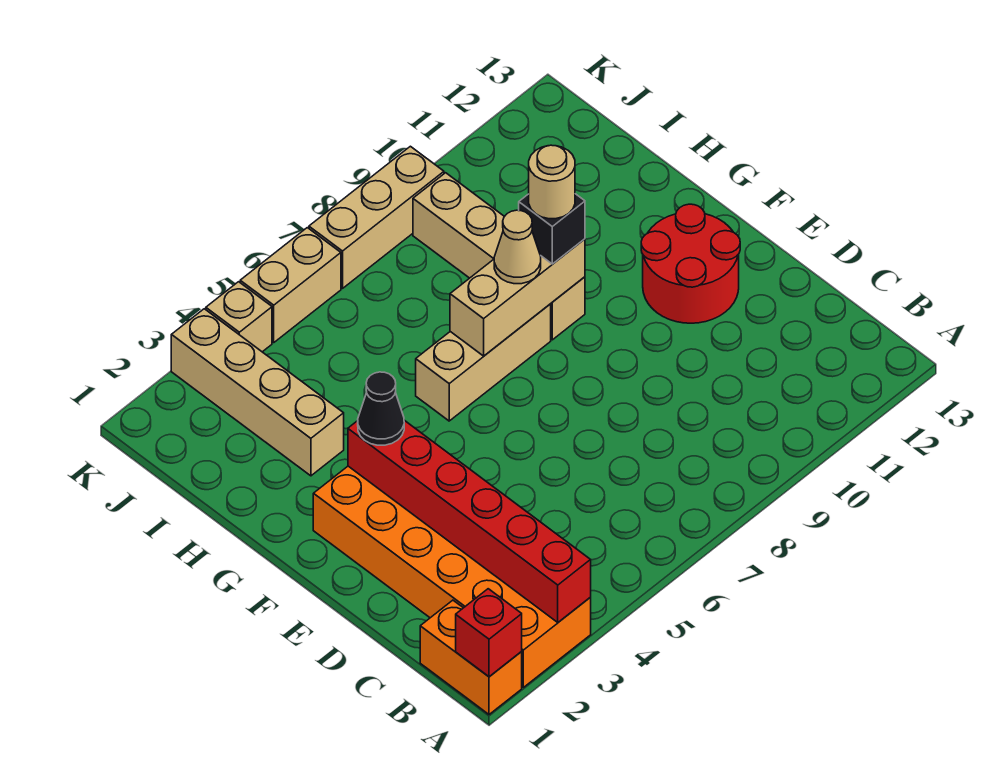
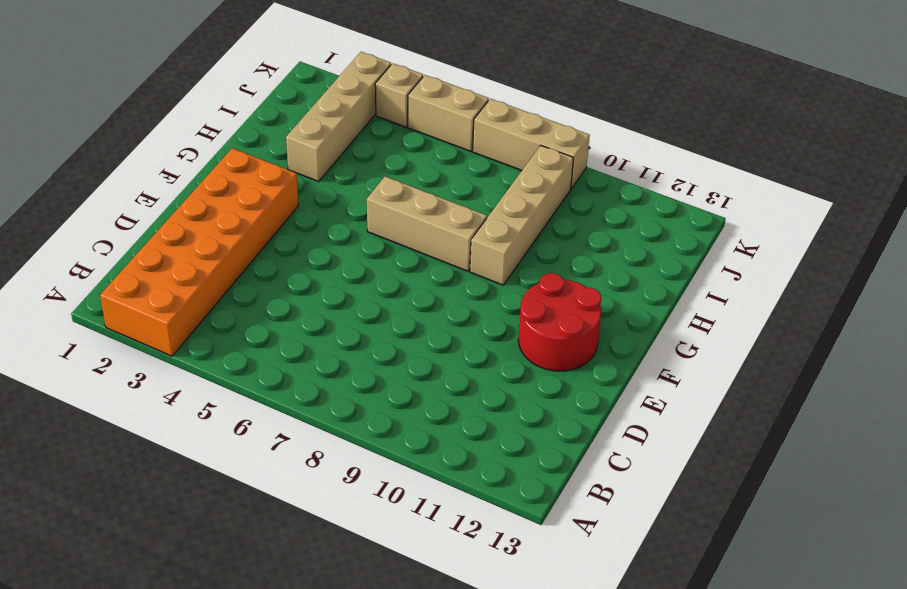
none -> orange 1x2 brick [420,600,522,714]
none -> red 1x1 brick [456,589,522,677]
none -> red 1x6 brick [348,420,591,622]

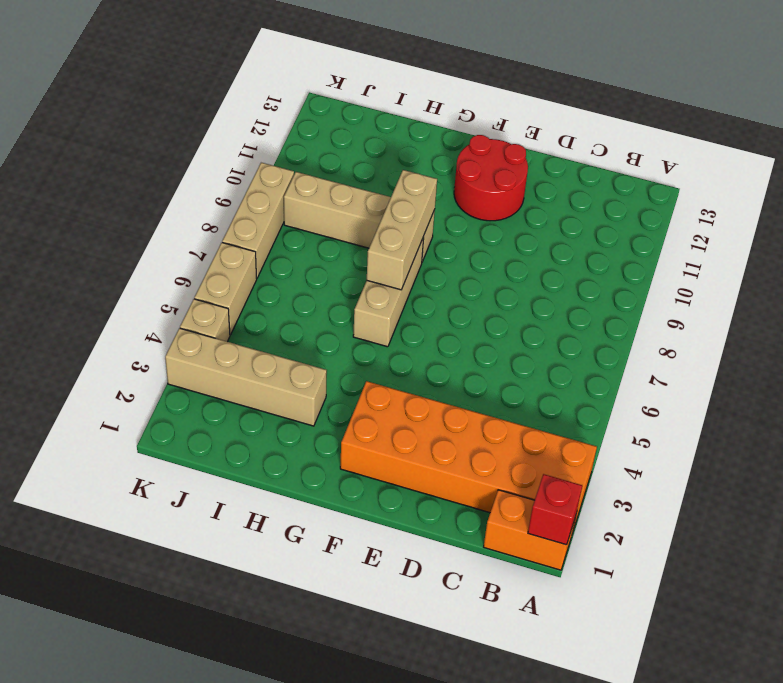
none -> red 1x6 brick [348,420,591,622]
none -> black 1x1 cone [358,372,404,445]
none -> tan 1x1 cone [494,210,541,284]

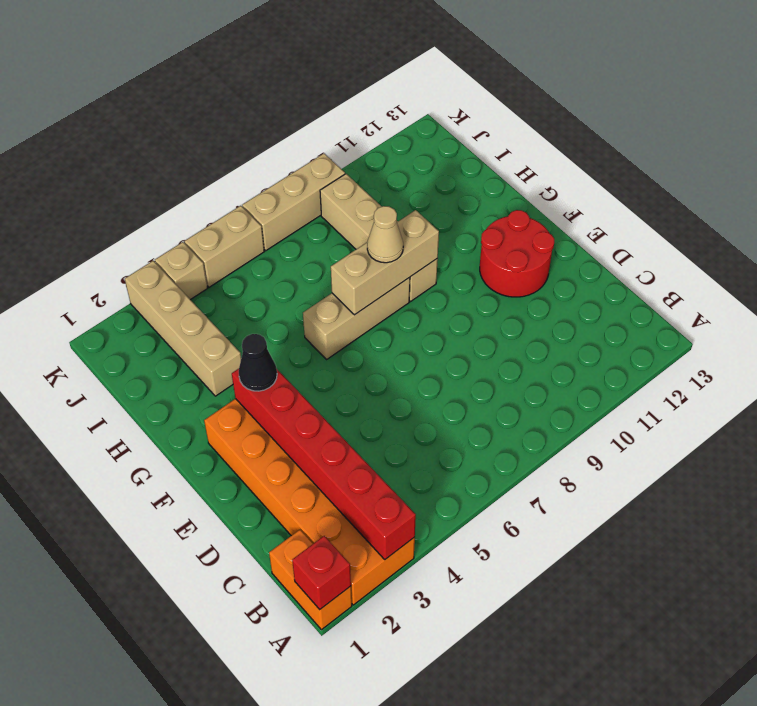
none -> black 1x1 brick [519,194,585,264]
none -> tan 1x1 round brick [529,145,575,219]

